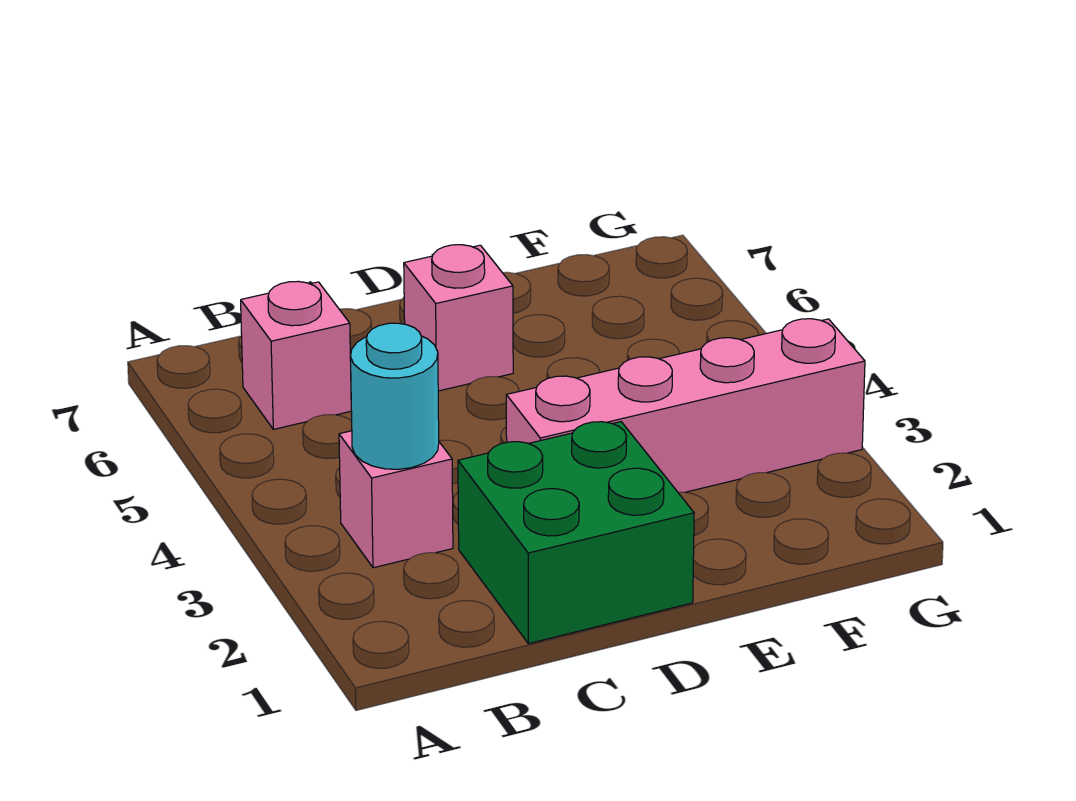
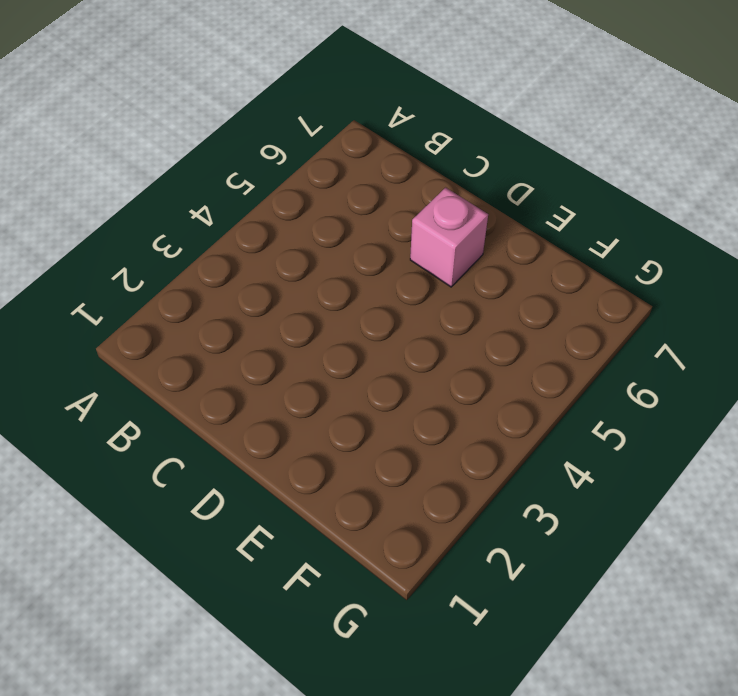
none -> pink 1x1 brick [339,431,453,568]
none -> pink 1x1 brick [241,281,351,429]

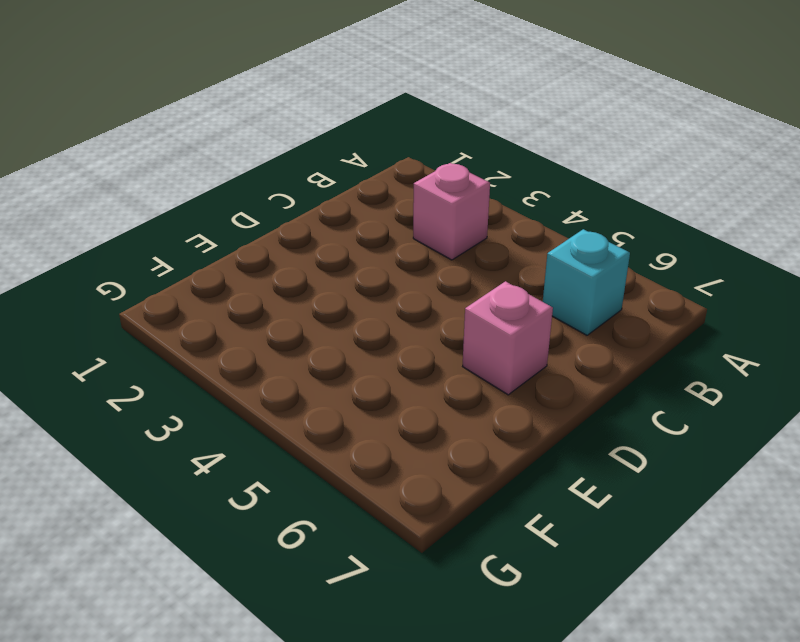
cyan 1x1 brick [543,229,630,335] -> pink 1x1 brick [241,281,351,429]
none -> green 2x2 brick [458,422,694,644]
none -> pink 1x4 brick [506,319,865,493]

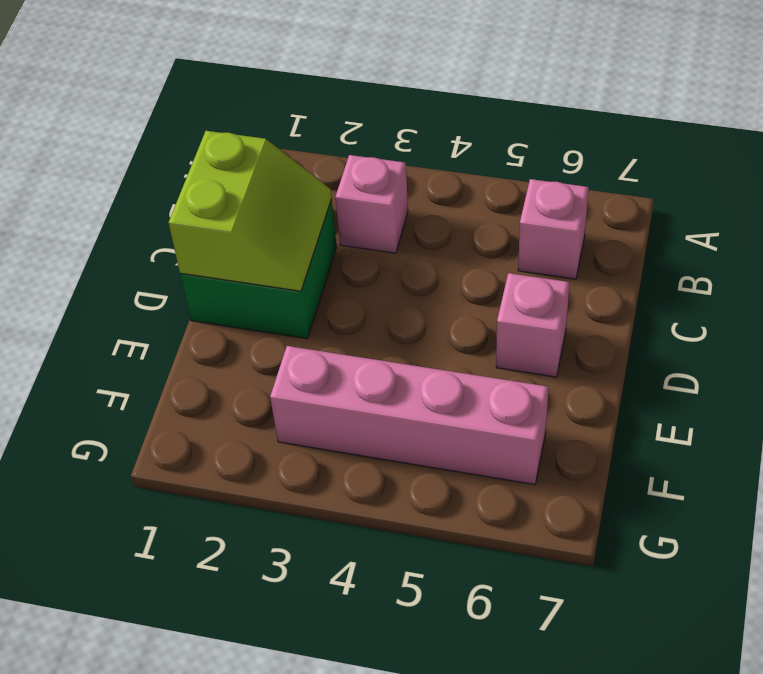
lime 2x2 slope [169,131,332,291] -> none
pink 1x4 brick [270,346,549,485] -> pink 1x4 brick turned to [506,319,865,493]
none -> cyan 1x1 round brick [351,323,439,469]

